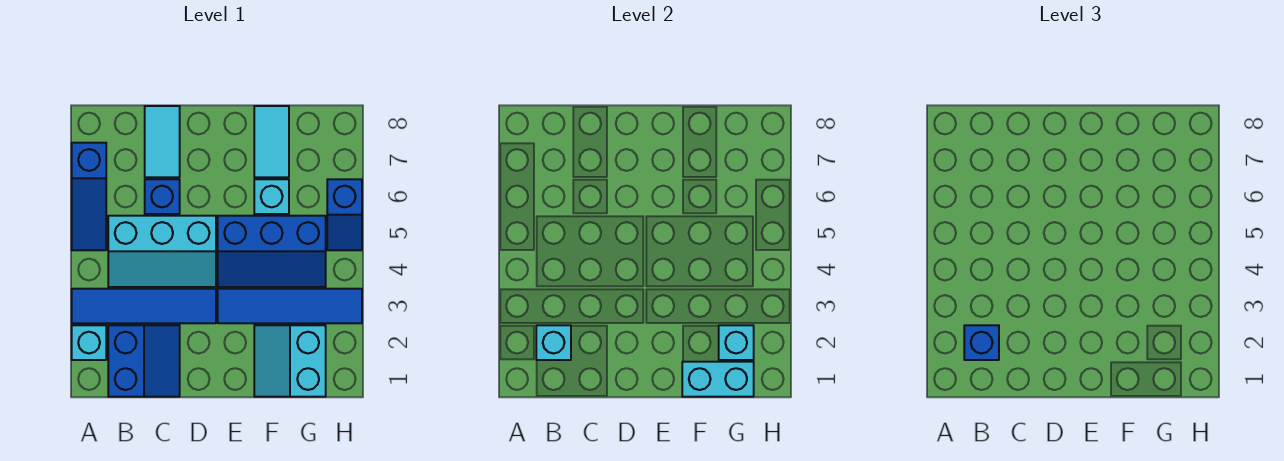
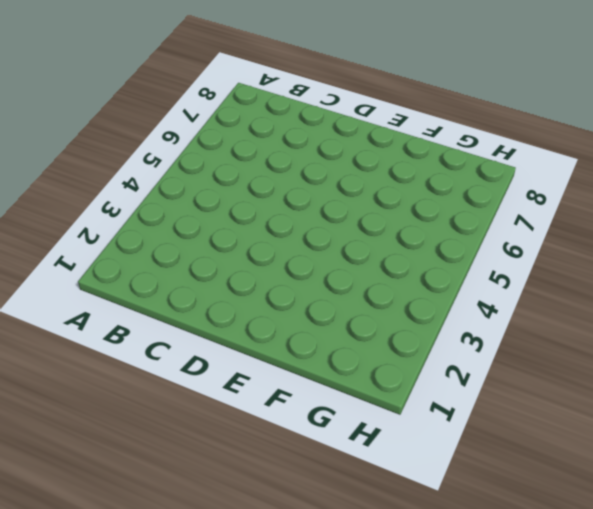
none -> cyan 1x1 brick [72,325,106,360]
none -> blue 1x4 tile [72,289,216,323]
none -> blue 1x3 slope [72,143,106,250]

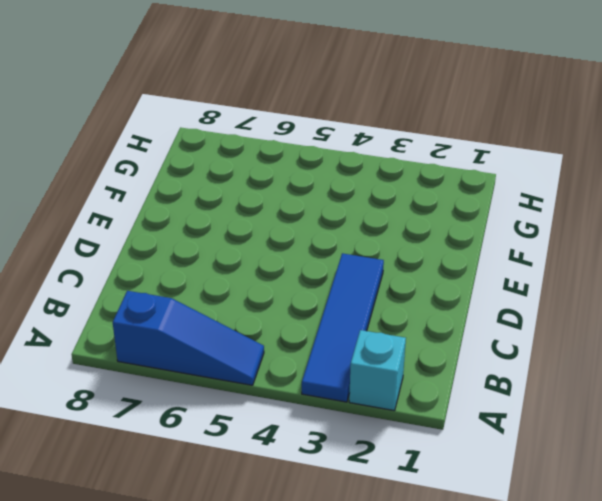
none -> blue 2x2 slope [108,325,180,397]
none -> cyan 2x3 slope [108,216,216,287]
none -> blue 1x1 brick [145,179,180,214]

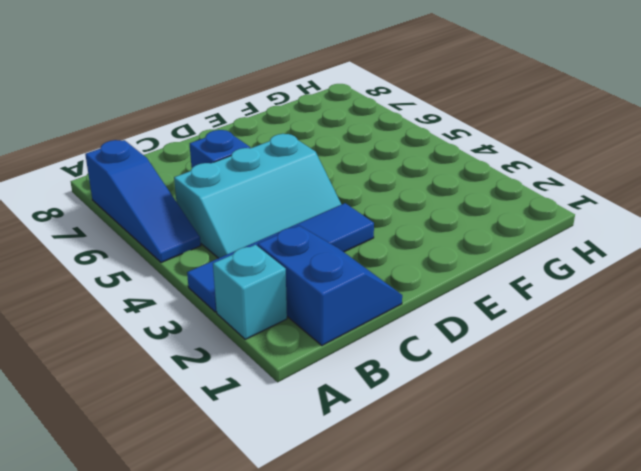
none -> cyan 1x2 tile [145,106,180,177]
none -> blue 1x4 tile [218,289,362,323]
none -> blue 2x3 slope [218,216,326,287]

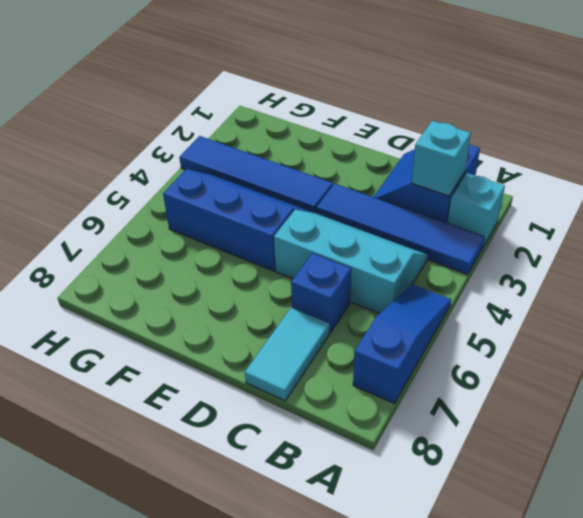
none -> cyan 2x2 slope [254,325,326,397]
none -> cyan 1x1 brick [254,179,289,214]
none -> cyan 1x2 tile [254,106,289,177]

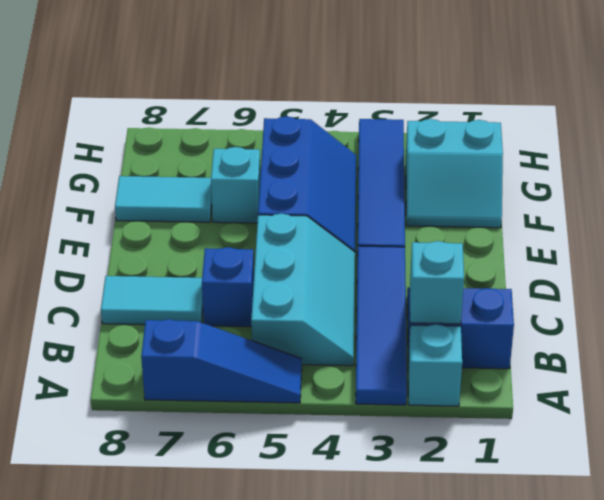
none -> blue 1x2 slope [327,179,362,250]
none -> cyan 1x2 brick [682,362,754,397]
none -> cyan 1x1 brick [719,325,754,360]

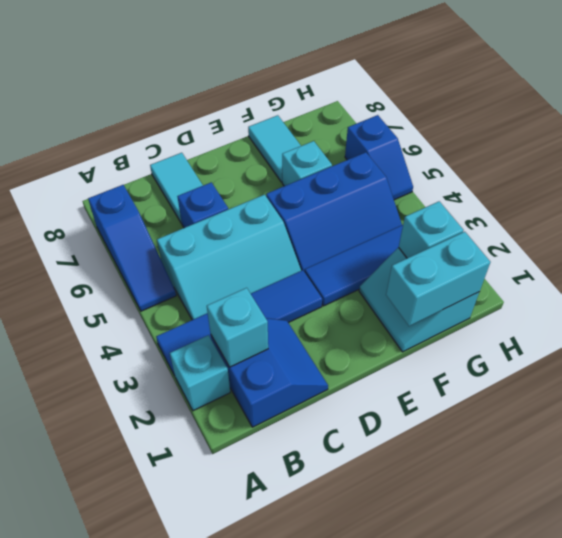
none -> blue 1x1 brick [964,325,999,360]

